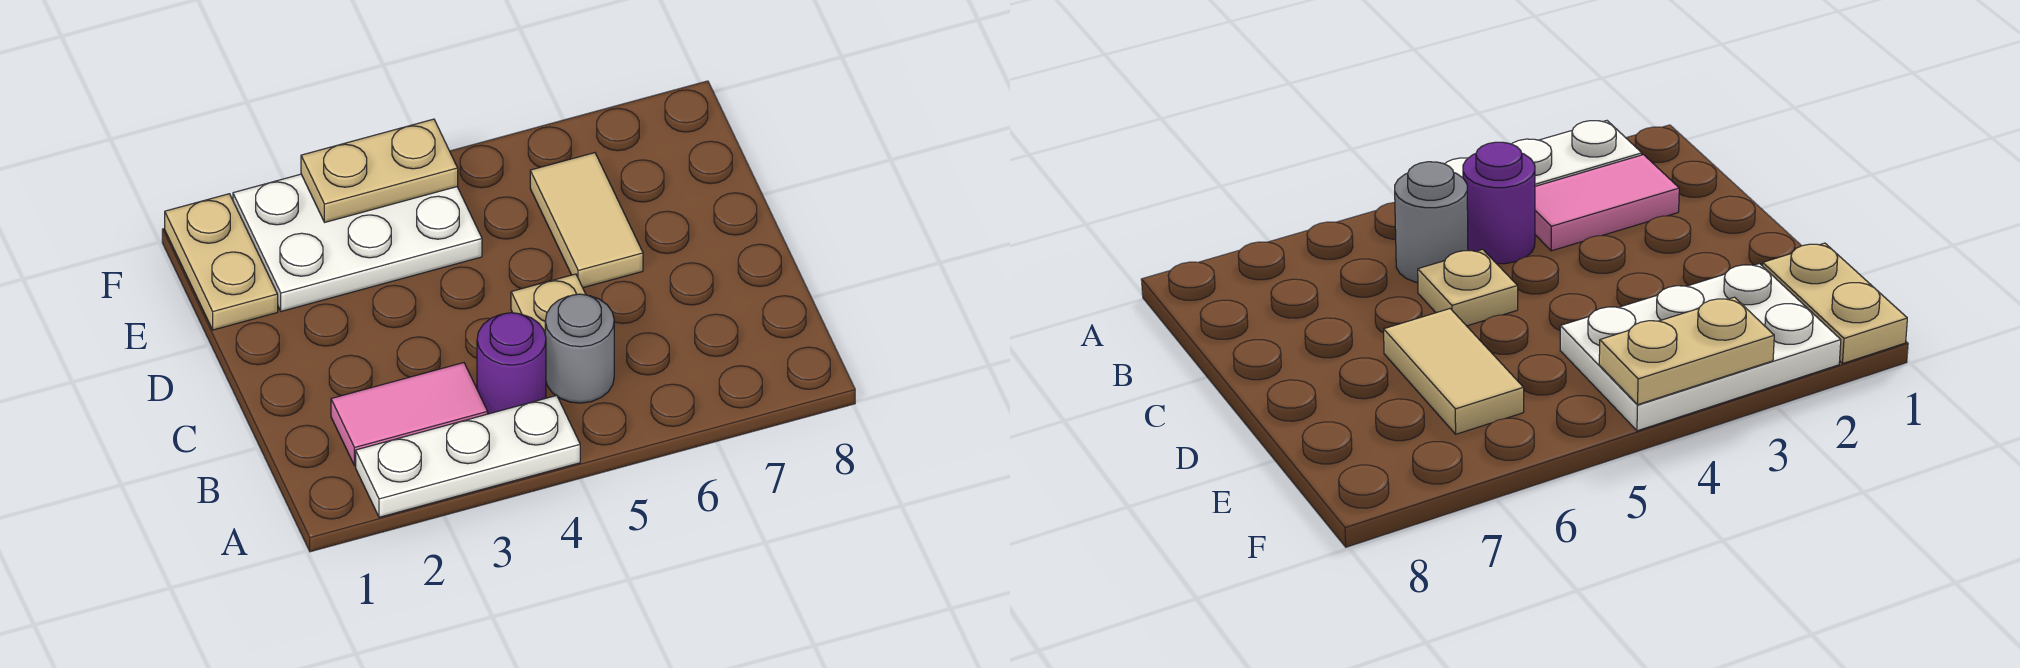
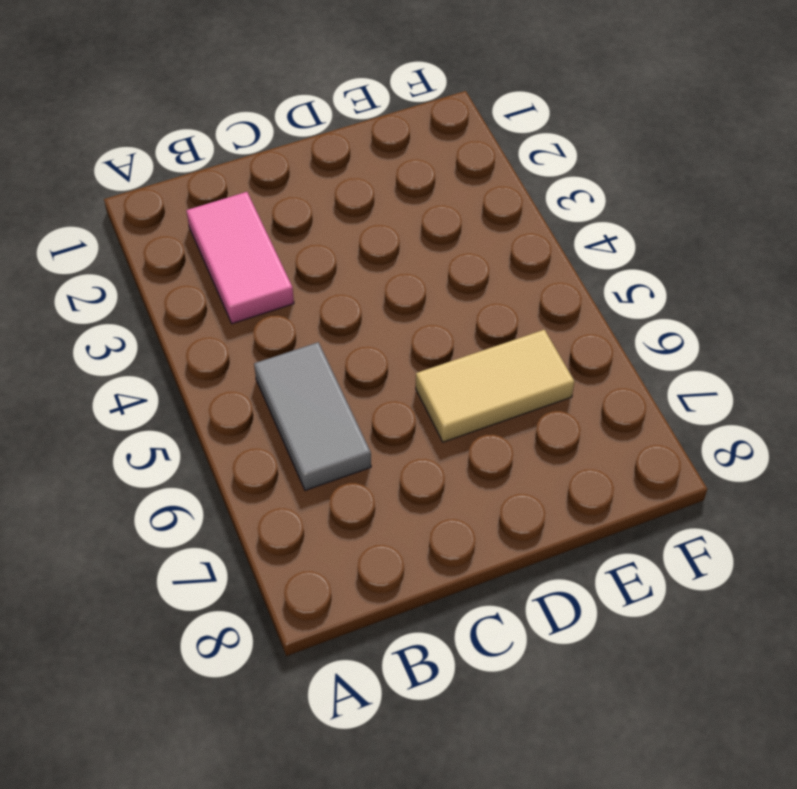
grey 1x2 tile [254,342,371,490] -> grey 1x1 round brick [545,294,614,403]
none -> white 1x3 plate [356,395,580,517]
none -> purple 1x1 round brick [477,313,546,414]

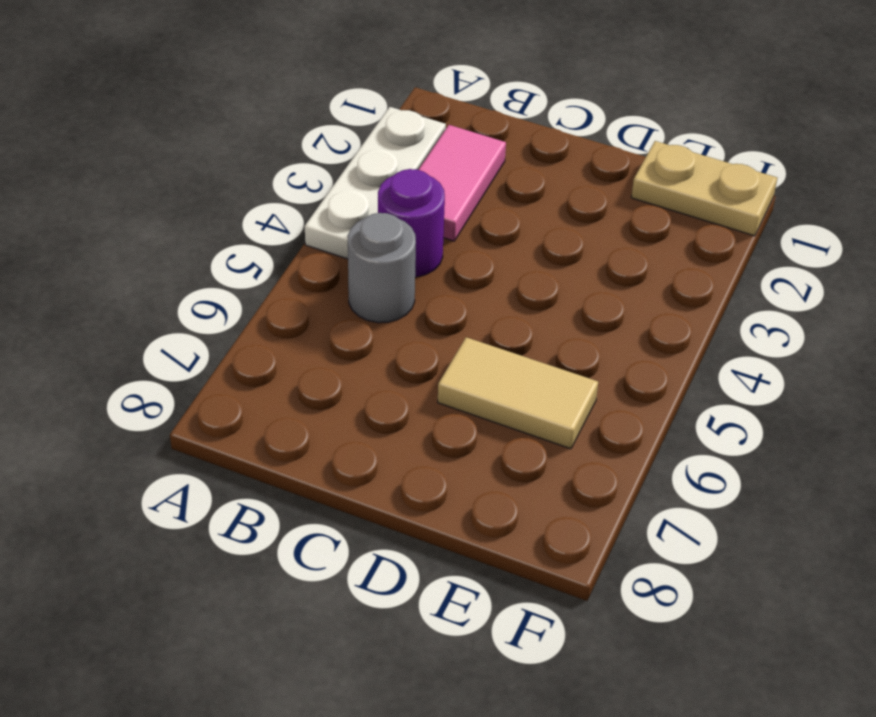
none -> tan 1x1 plate [511,274,586,332]
none -> white 2x3 plate [233,174,482,311]

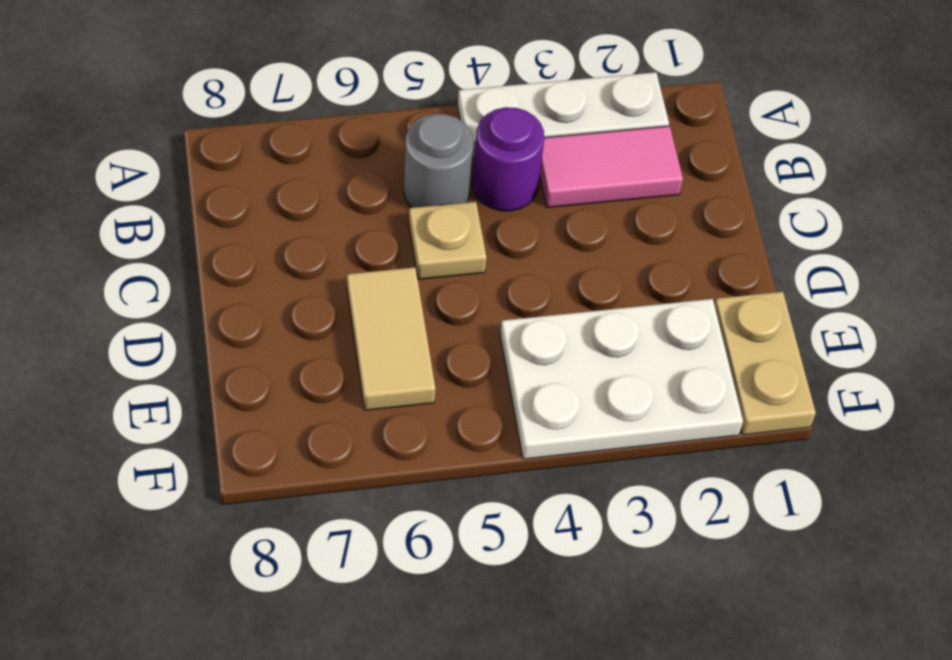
none -> tan 1x2 plate [301,119,458,222]

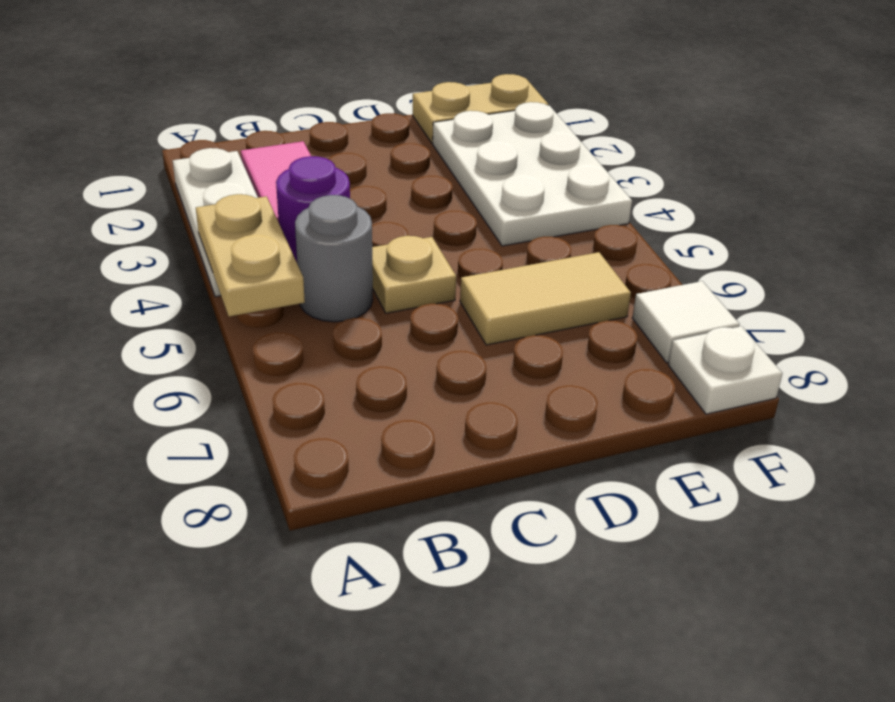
tan 1x2 plate [196,194,305,316] -> tan 1x2 plate moved to [301,119,458,222]
white 1x1 tile [632,281,740,363] -> none
white 1x1 plate [668,326,783,414] -> none

